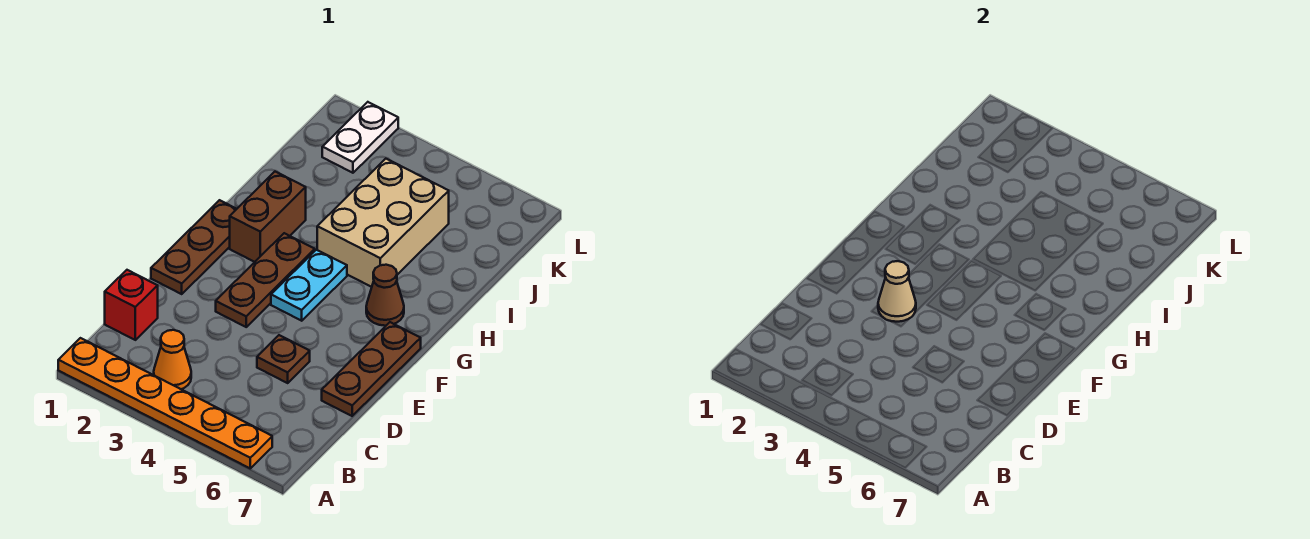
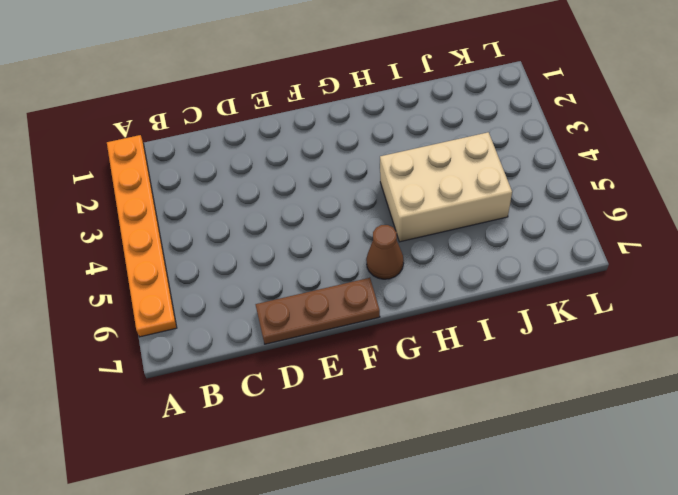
none -> orange 1x1 cone [154,330,191,389]
none -> red 1x1 brick [105,270,158,340]
none -> brown 1x1 plate [257,335,310,383]

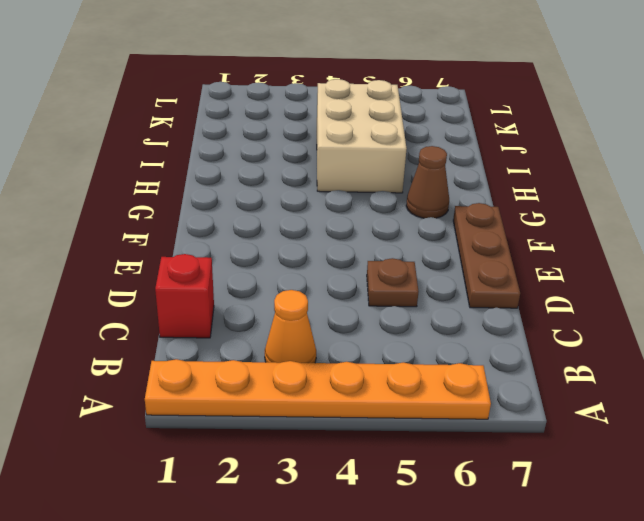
none -> brown 1x3 plate [151,200,236,294]
none -> brown 1x3 plate [216,233,315,327]
none -> cyan 1x2 plate [271,250,347,321]

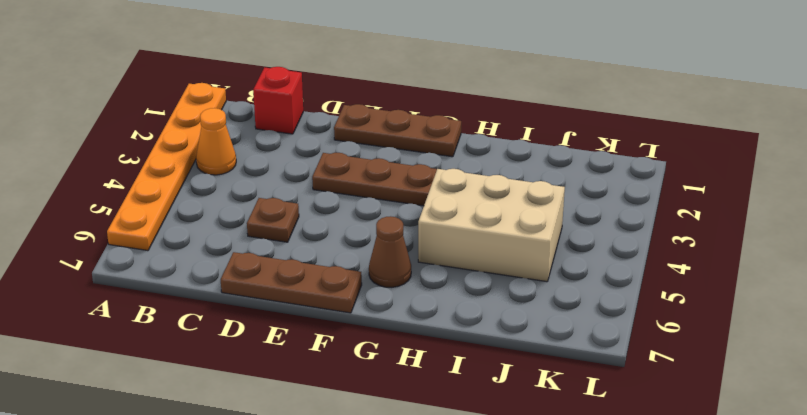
none -> cyan 1x2 plate [271,250,347,321]
none -> brown 1x2 brick [230,172,306,262]
none -> white 1x2 plate [322,102,398,173]

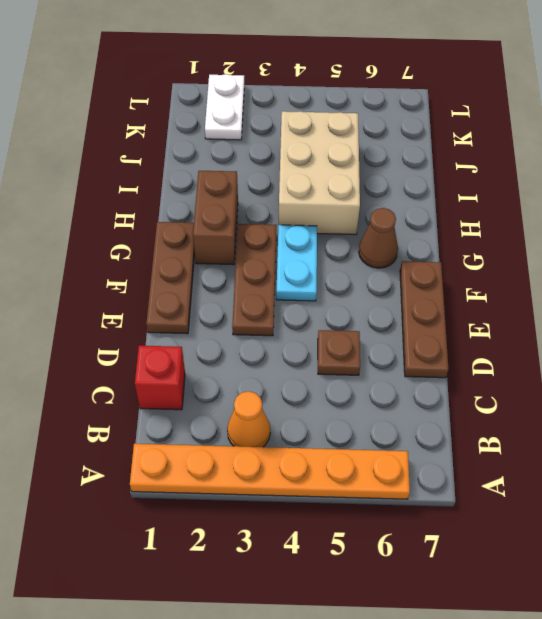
none -> tan 1x1 cone [878,261,916,322]

